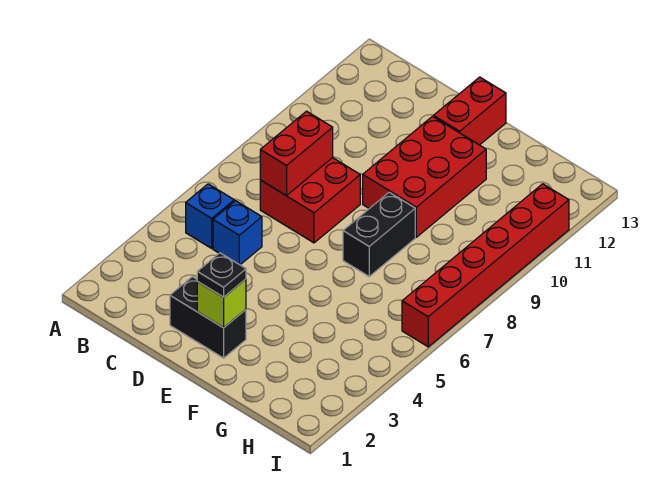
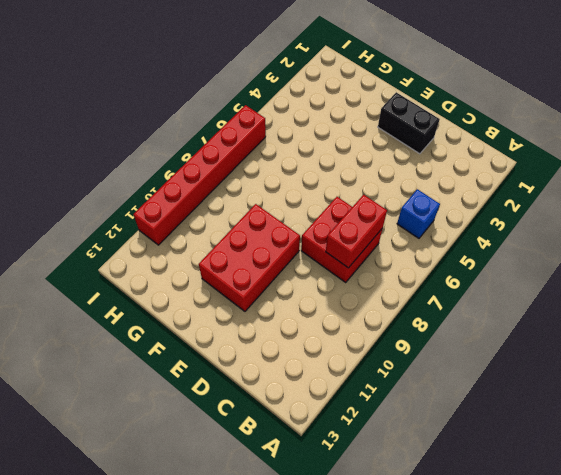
none -> blue 1x1 brick [213,201,262,265]
none -> red 1x2 brick [434,77,506,145]

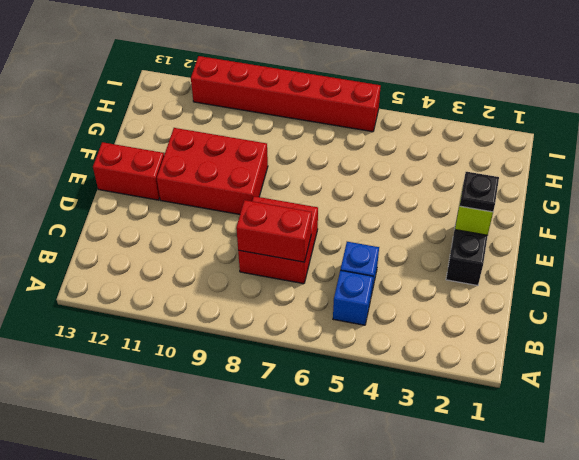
none -> black 1x2 brick [343,192,415,276]

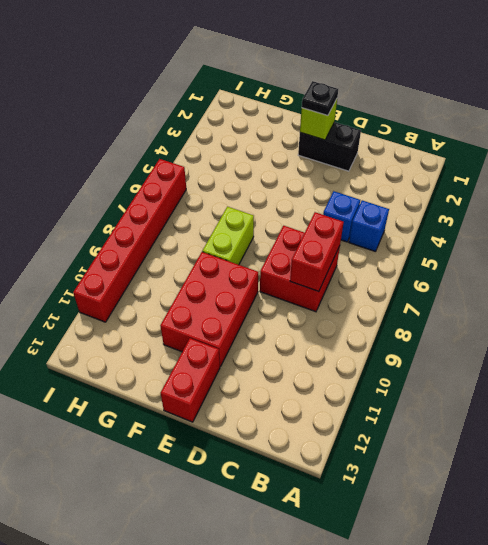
lime 1x2 brick [202,207,254,265] -> black 1x2 brick [343,192,415,276]

